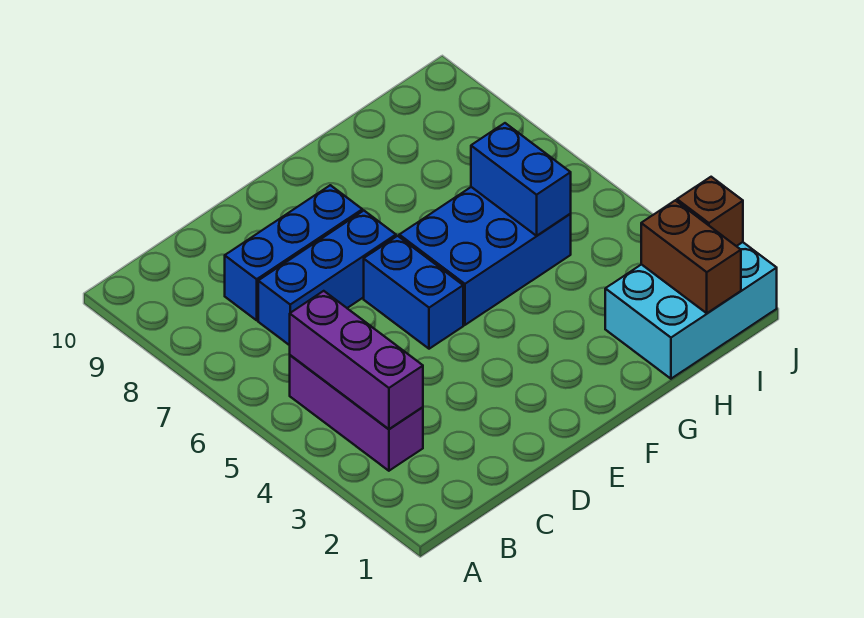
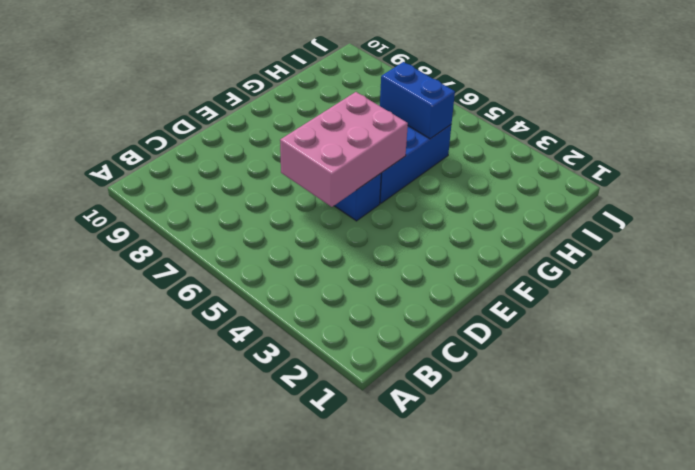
pink 2x3 brick [280,92,408,207] -> none
none -> purple 1x3 brick [290,355,423,471]
none -> blue 1x3 brick [258,211,396,345]

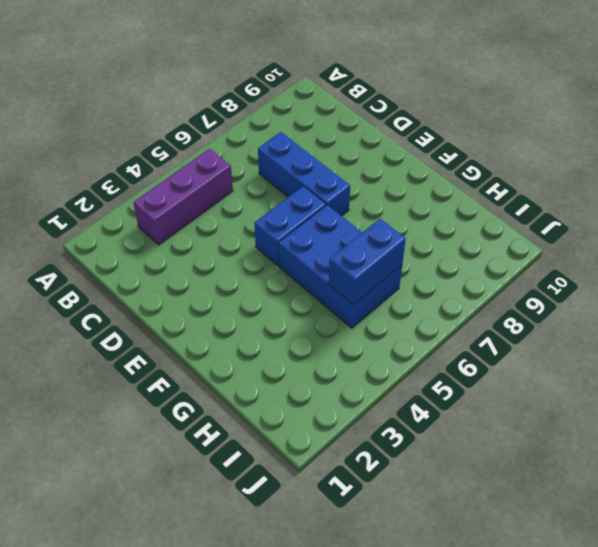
none -> blue 1x3 brick [225,185,362,320]
none -> cyan 2x3 brick [605,242,777,379]

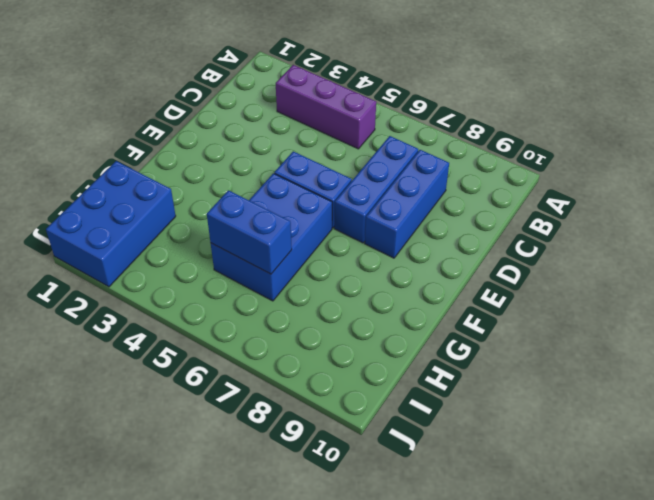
blue 2x3 brick [46,161,176,287] -> cyan 2x3 brick [605,242,777,379]
none -> purple 1x3 brick [290,291,423,429]
none -> brown 1x2 brick [641,200,741,313]

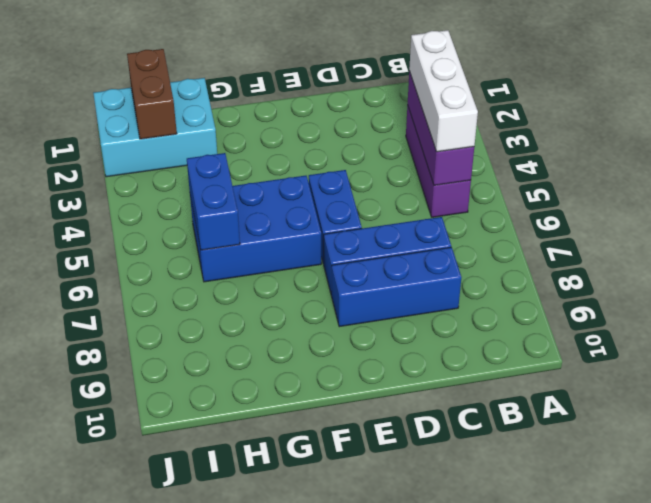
white 1x3 brick [409,30,478,152] -> none
none -> brown 1x1 brick [677,177,743,246]

